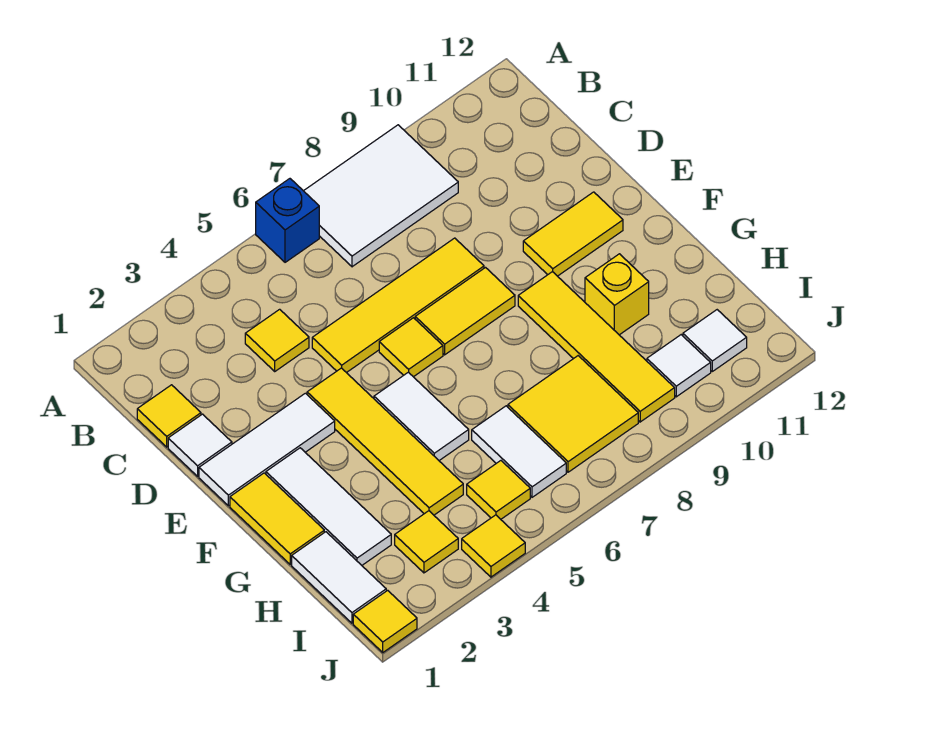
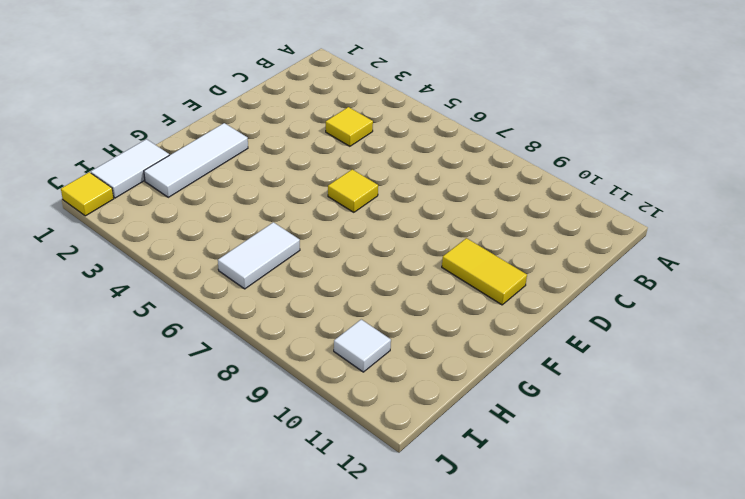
none -> blue 1x1 brick [256,179,319,262]
none -> white 2x3 tile [304,125,458,267]
none -> yellow 1x1 tile [137,385,201,447]

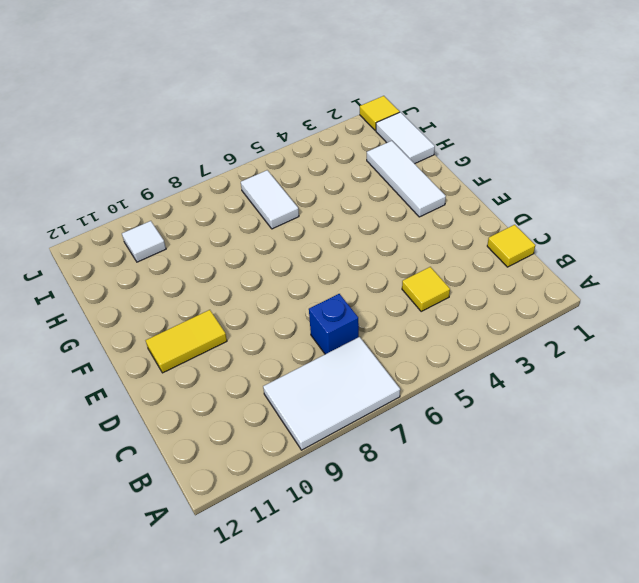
blue 1x1 brick [309,294,359,354] -> blue 1x1 brick moved to [256,179,319,262]
none -> white 1x1 tile [168,414,232,476]
none -> yellow 1x4 tile [312,238,484,373]
none -> white 1x3 tile [199,393,335,506]

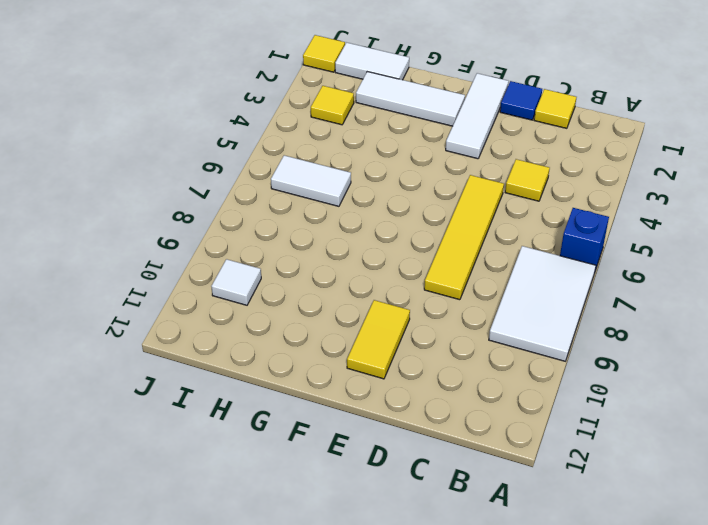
blue 1x1 tile [500,81,542,120] -> white 1x1 tile [168,414,232,476]
none -> yellow 1x4 tile [307,368,463,515]
none -> yellow 1x1 tile [379,318,443,377]
none -> yellow 1x2 tile [415,268,515,355]

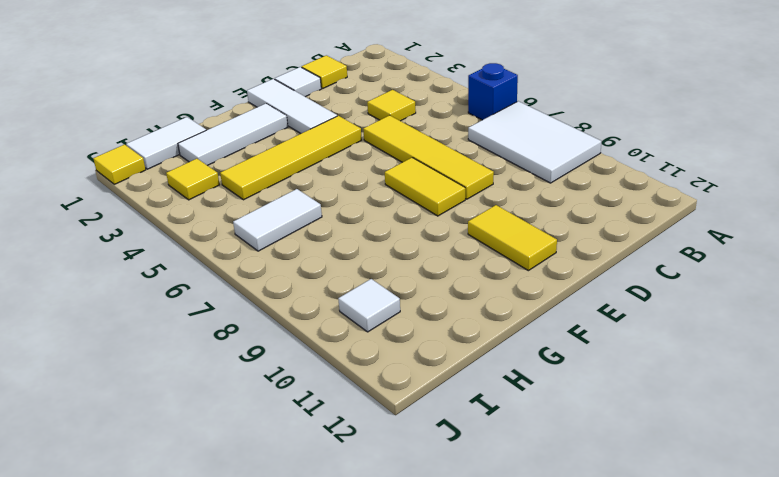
none -> yellow 1x1 tile [379,318,443,377]
none -> yellow 1x2 tile [230,473,324,564]
none -> white 1x2 tile [374,372,469,460]

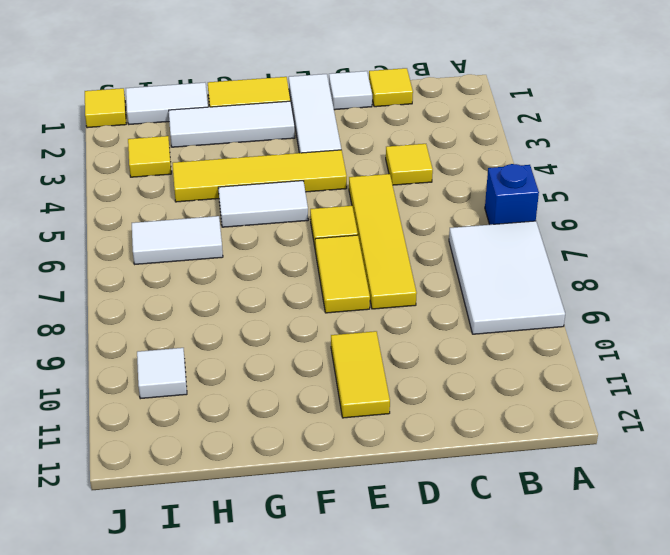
none -> yellow 1x4 tile [518,272,675,422]
none -> yellow 1x1 brick [585,254,649,335]
none -> yellow 2x2 tile [508,356,638,472]

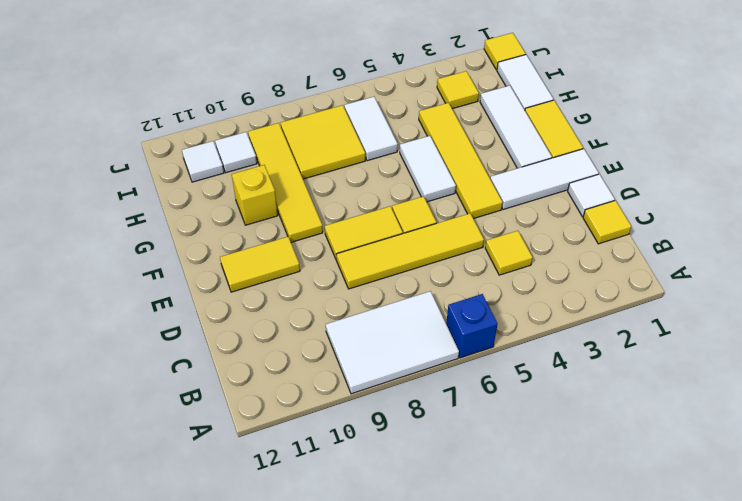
none -> yellow 1x1 tile [467,461,530,519]
none -> yellow 1x1 tile [462,515,525,577]

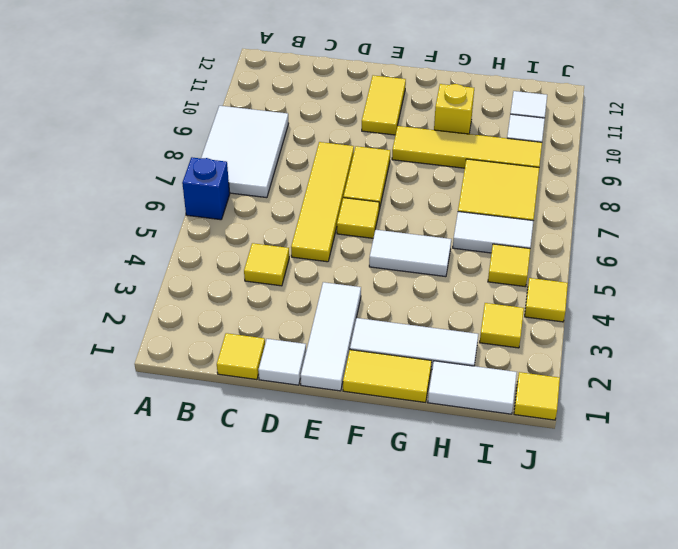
none -> yellow 1x4 tile [307,368,463,515]

